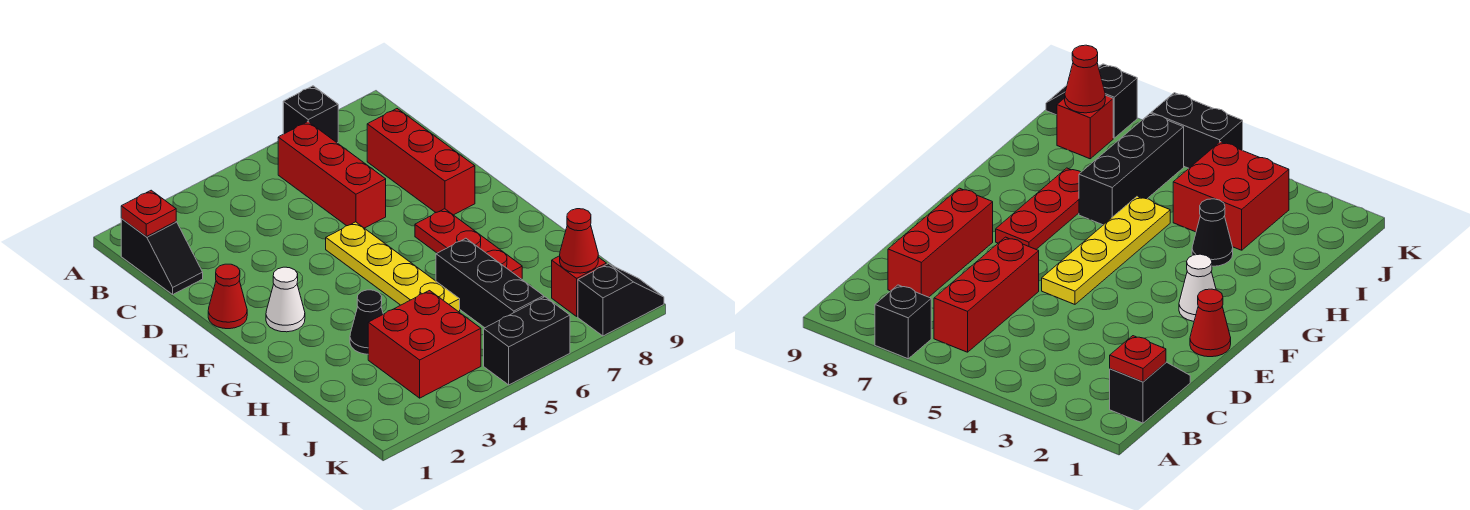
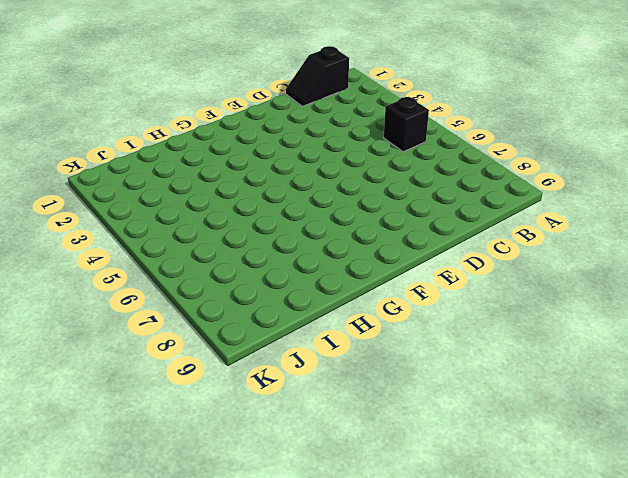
black 1x1 brick [384,97,429,152] -> black 1x1 brick moved to [283,86,338,143]
none -> red 1x3 brick [278,122,386,228]
none -> red 1x3 brick [367,109,475,215]
none -> red 1x1 cone [208,264,247,329]

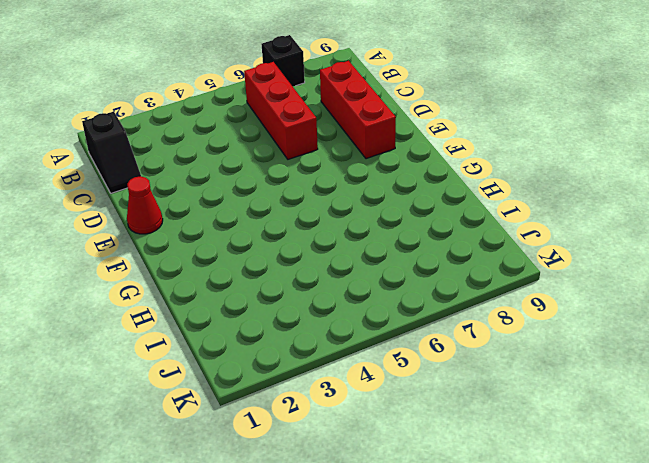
none -> yellow 1x4 plate [326,222,460,312]
none -> white 1x1 cone [266,267,305,332]
none -> red 1x3 plate [415,209,522,279]

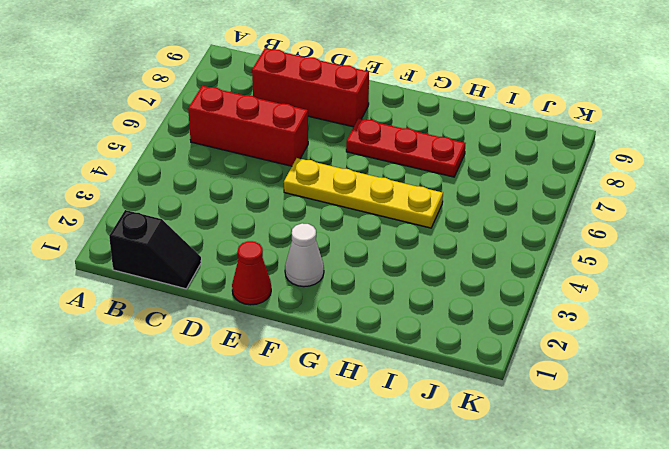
none -> black 1x1 brick [283,86,338,143]
none -> black 1x1 cone [350,290,383,354]
none -> black 1x3 brick [436,238,544,328]

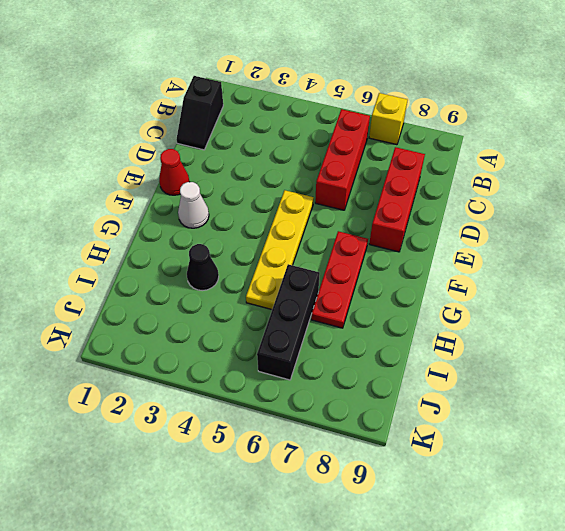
yellow 1x1 brick [369,93,407,145] -> black 1x1 brick [283,86,338,143]
none -> red 2x2 brick [368,291,481,398]
none -> red 1x1 brick [552,256,606,316]
none -> black 1x2 brick [484,297,570,385]

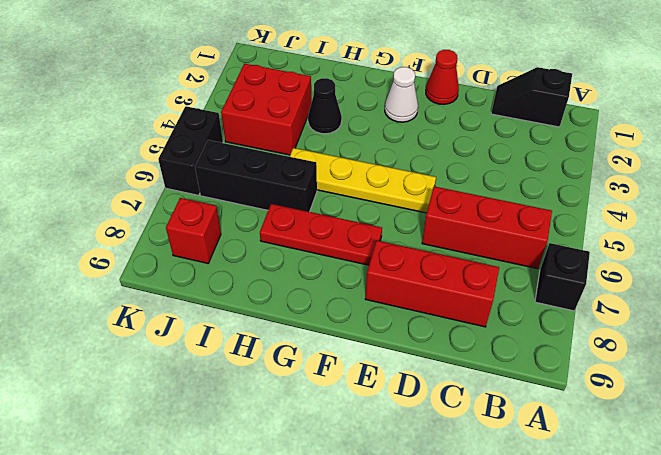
none -> black 1x2 slope [578,264,664,336]
none -> red 1x1 plate [121,190,176,237]
none -> red 1x1 cone [560,209,598,273]

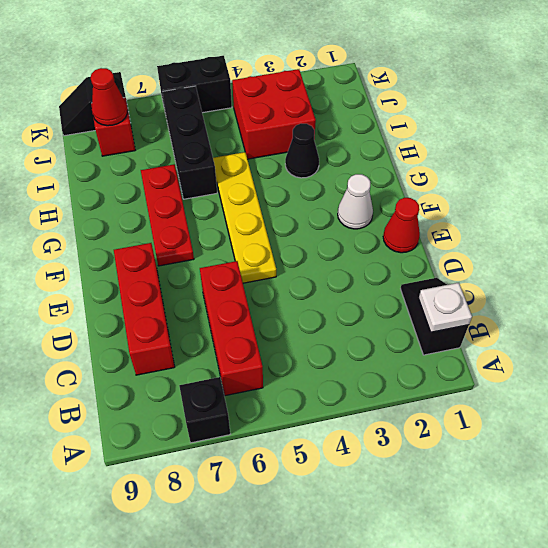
white 1x1 plate [419,283,472,332] -> red 1x1 plate [121,190,176,237]

